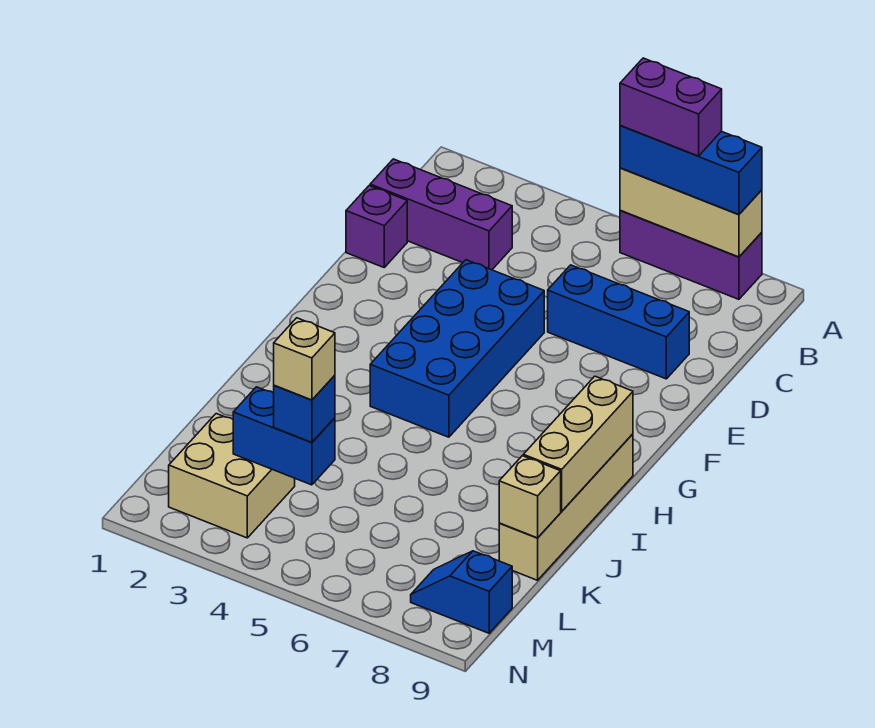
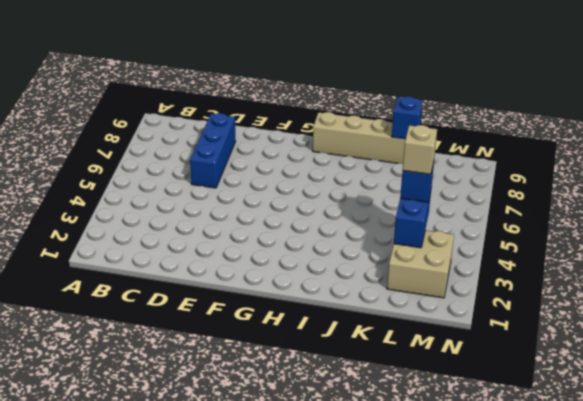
blue 1x1 brick [392,96,422,139] -> tan 1x1 brick [499,456,561,538]
none -> purple 1x3 brick [620,211,762,299]
none -> purple 1x3 brick [370,159,512,270]
none -> purple 1x1 brick [346,186,407,267]

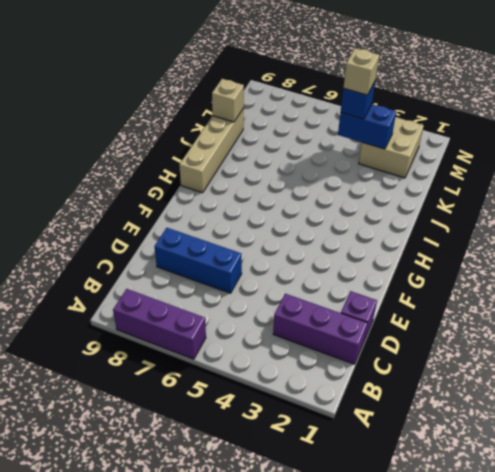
none -> blue 2x4 brick [370,260,544,437]
none -> blue 1x2 slope [411,551,512,633]
none -> tan 1x3 brick [620,168,762,257]

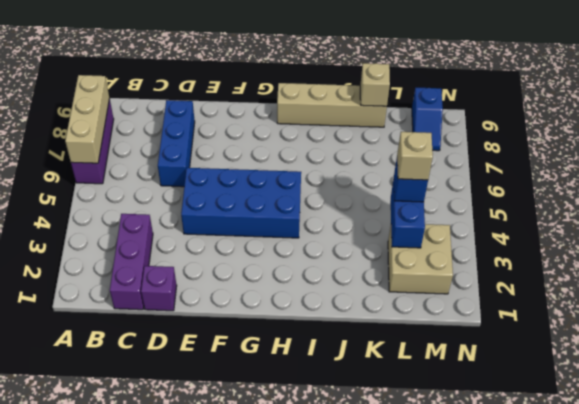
none -> tan 1x3 brick [523,376,633,511]
none -> blue 1x3 brick [620,126,762,214]
none -> purple 1x2 brick [620,58,722,156]

